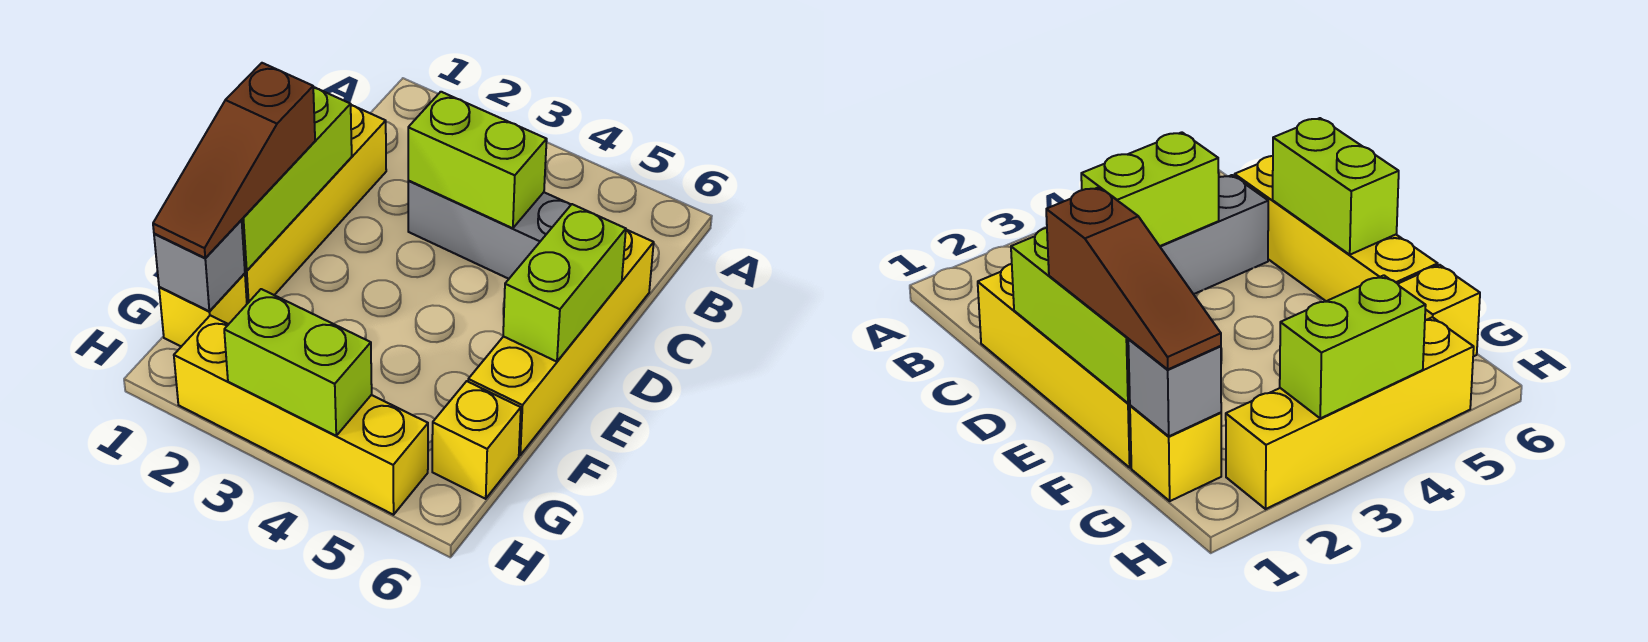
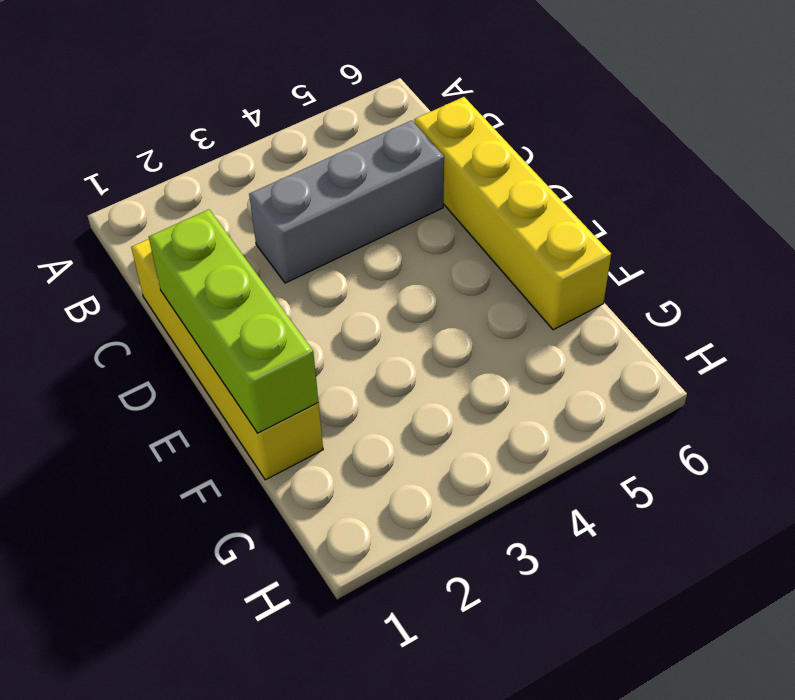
none -> yellow 1x1 brick [159,273,247,347]
none -> yellow 1x1 brick [432,381,521,499]
none -> yellow 1x4 brick [174,315,428,515]

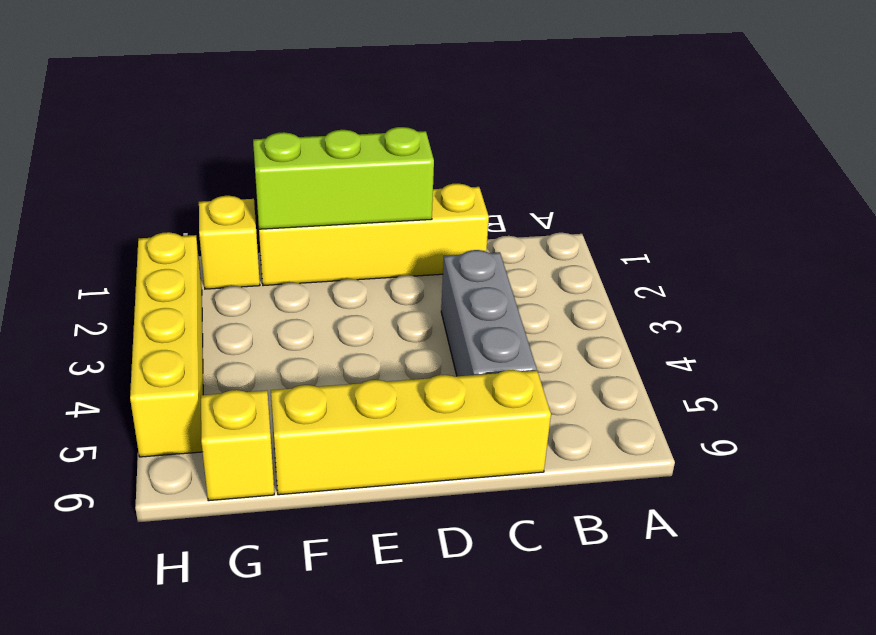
none -> lime 1x2 brick [408,92,547,228]
none -> lime 1x2 brick [503,204,626,362]
none -> grey 1x1 brick [154,220,245,311]

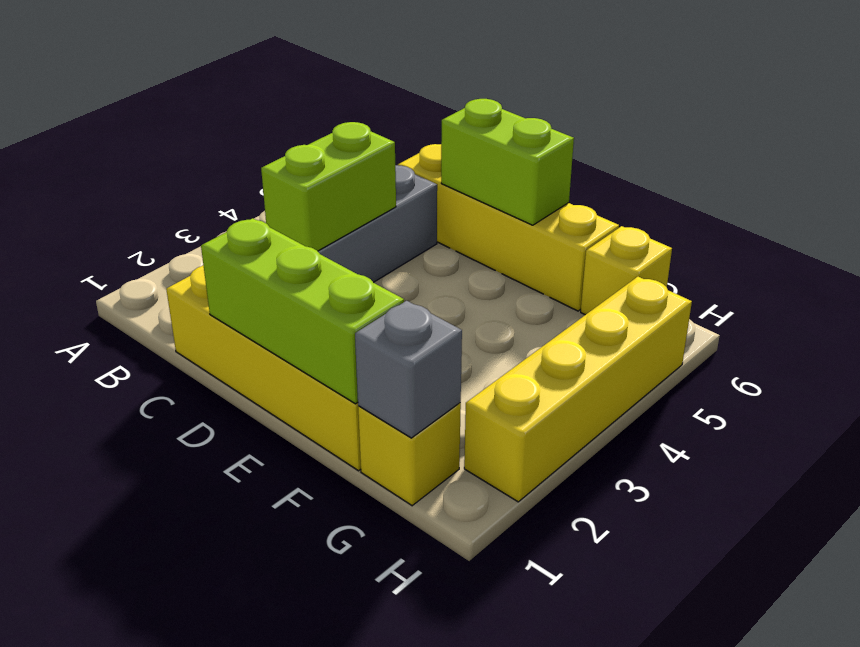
none -> lime 1x2 brick [224,289,372,436]
none -> brown 1x3 slope [153,63,315,258]

